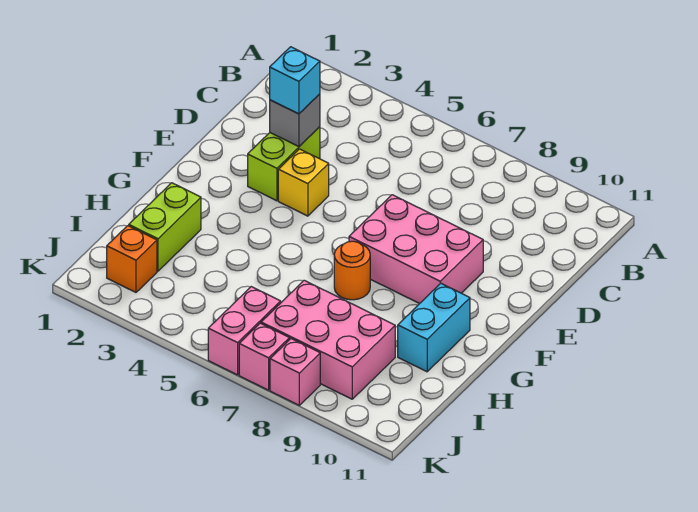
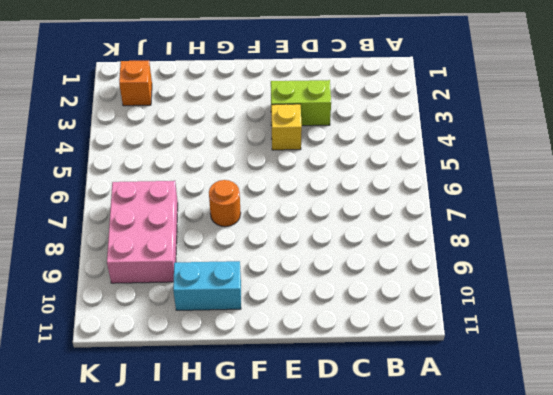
none -> pink 2x3 brick [349,195,483,304]
none -> lime 1x2 brick [129,183,201,271]
none -> pink 1x2 brick [208,287,281,375]

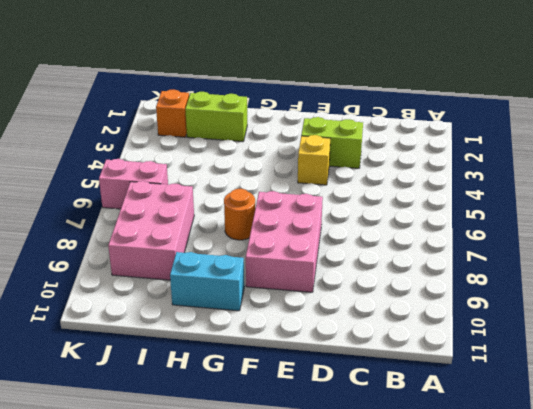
none -> pink 1x1 brick [239,323,290,390]
none -> pink 1x1 brick [270,339,320,405]
none -> grey 1x1 brick [270,94,320,147]

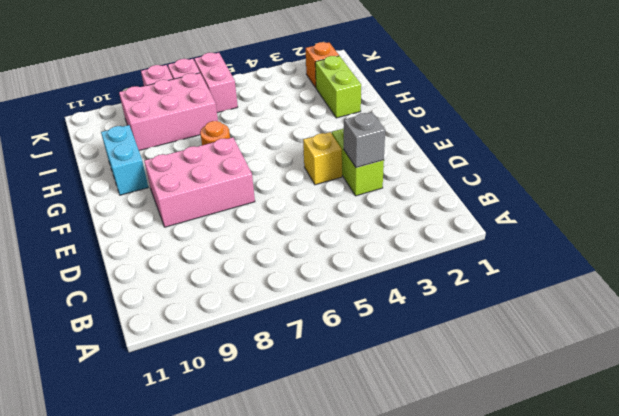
none -> cyan 1x1 brick [270,47,320,114]

